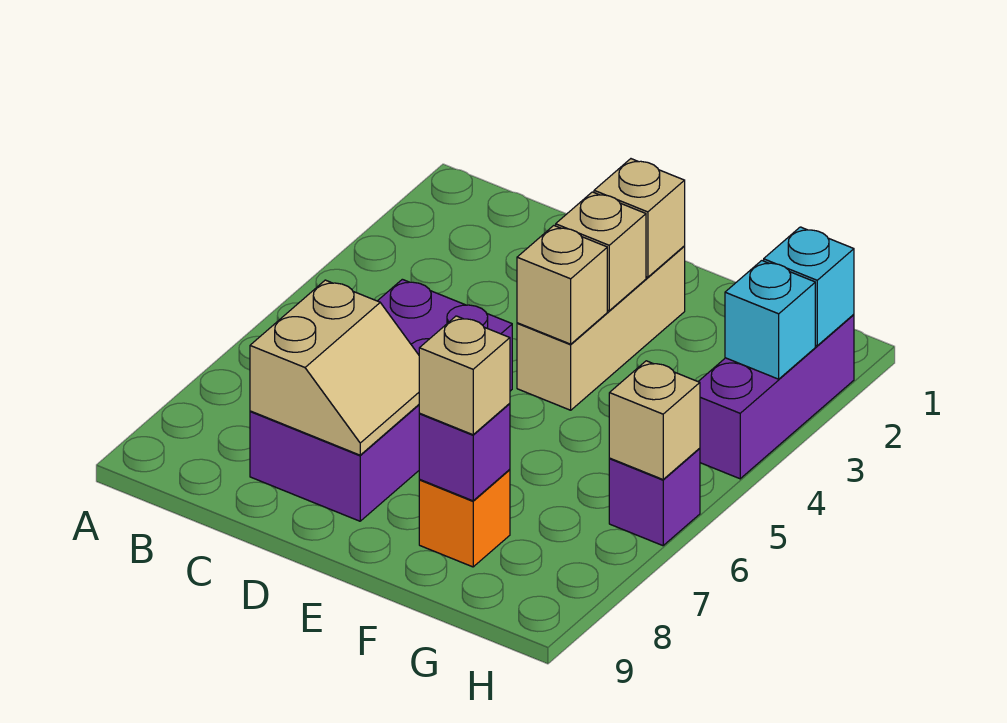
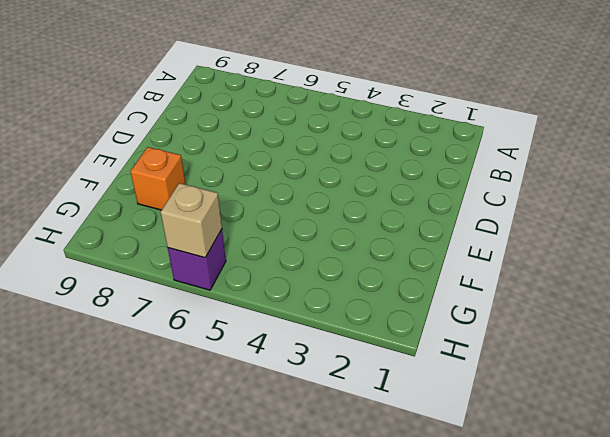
none -> purple 2x4 brick [250,279,512,521]
none -> tan 1x3 brick [517,247,685,410]
none -> purple 1x3 brick [698,315,854,479]

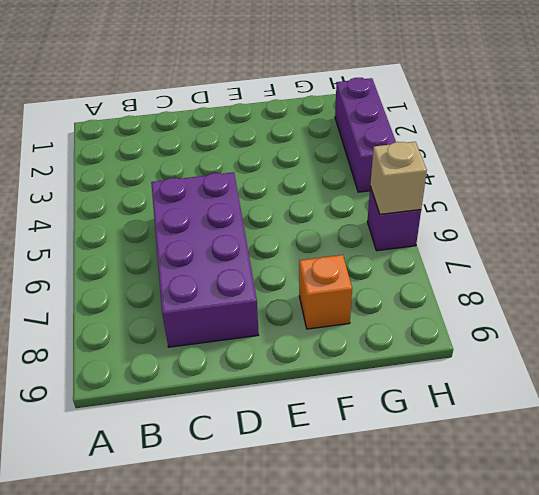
none -> tan 1x3 brick [517,247,685,410]
none -> tan 2x2 slope [250,280,419,455]
none -> tan 1x1 brick [594,159,685,277]

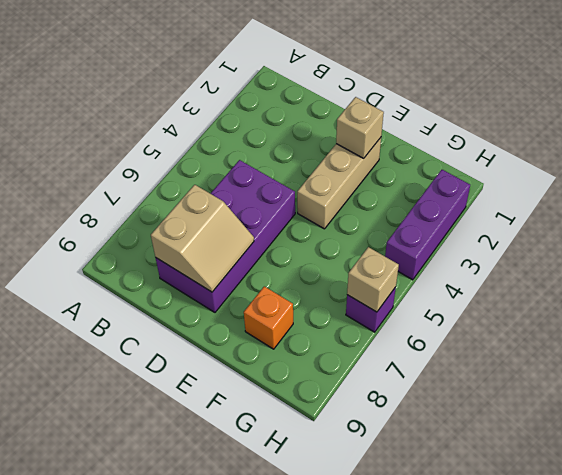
none -> tan 1x1 brick [556,192,646,311]
none -> tan 1x1 brick [517,226,607,344]
none -> purple 1x1 brick [419,404,510,501]

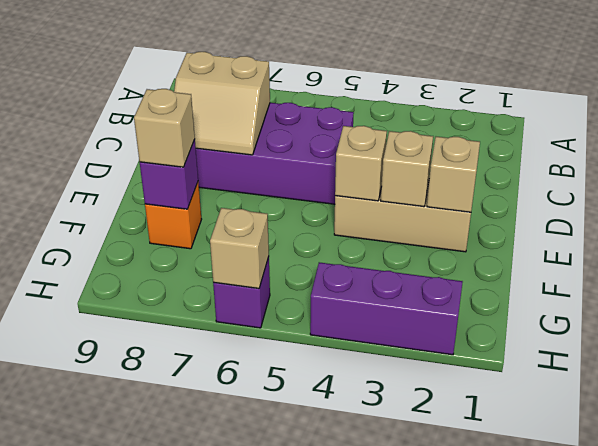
none -> cyan 1x1 brick [764,227,854,346]
none -> cyan 1x1 brick [725,261,815,379]

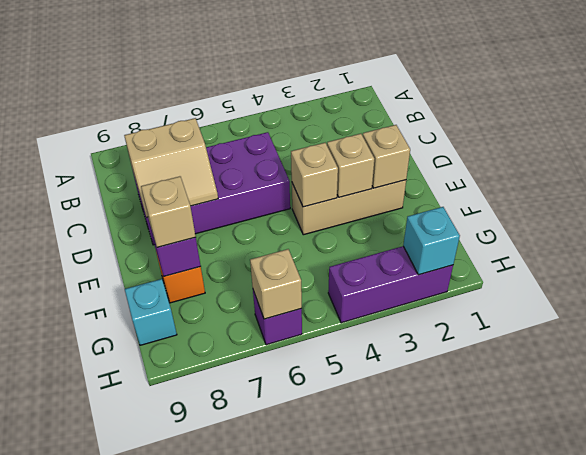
cyan 1x1 brick [125,279,177,345] -> cyan 1x1 brick moved to [725,261,815,379]

